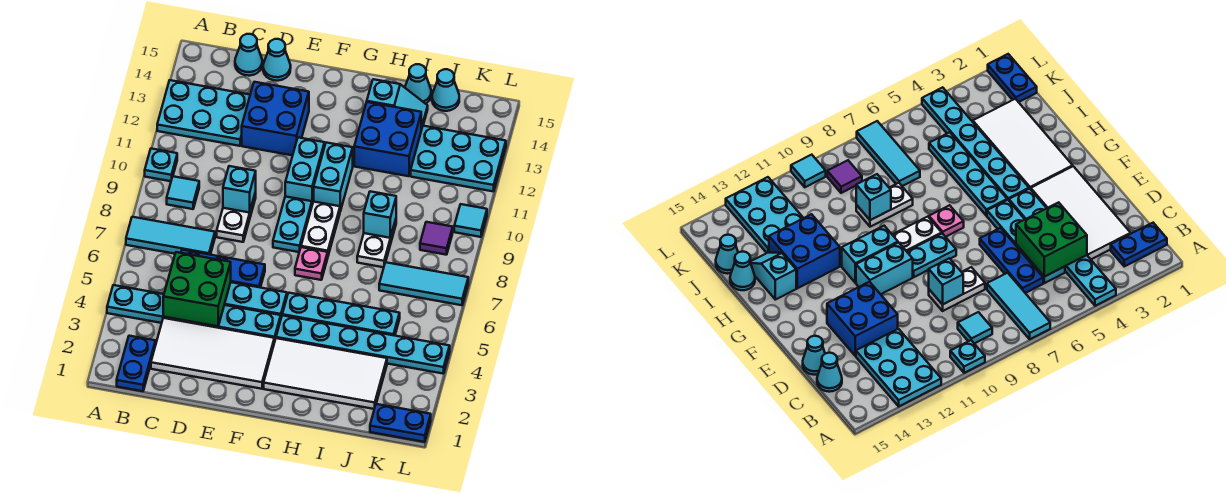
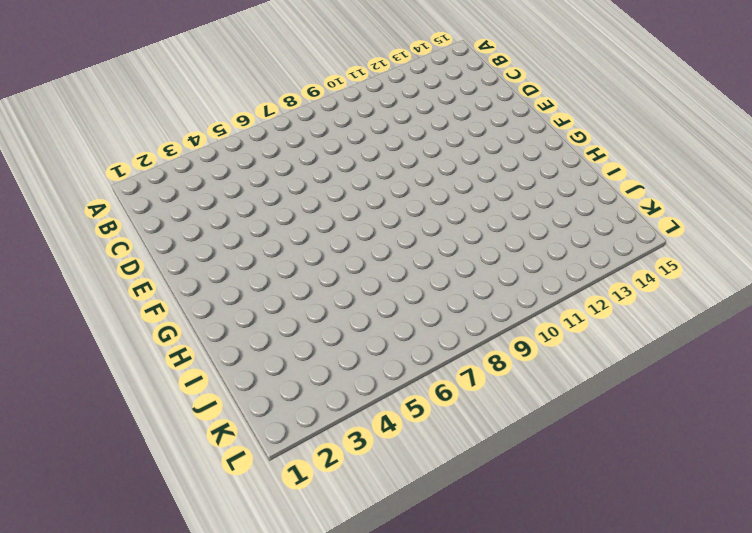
none -> cyan 1x6 plate [107,285,281,342]
none -> cyan 1x3 tile [126,217,215,255]
none -> cyan 1x1 plate [145,148,177,181]
none -> cyan 2x3 plate [157,80,250,146]

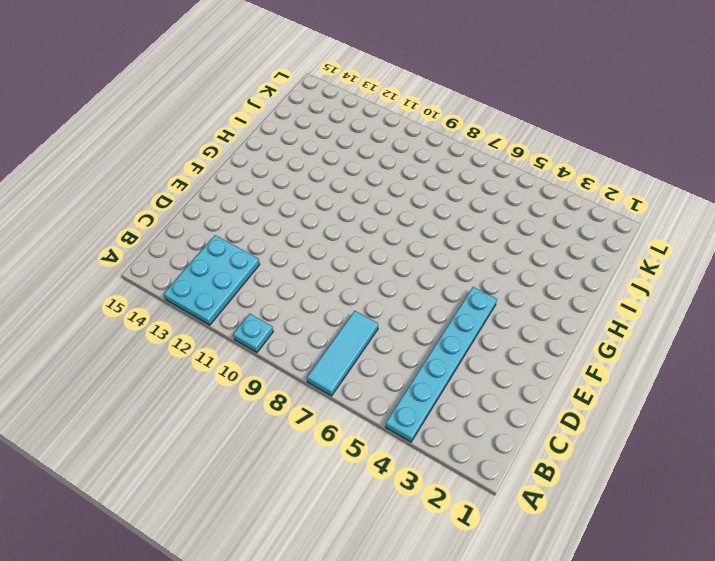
none -> blue 1x2 plate [117,336,156,391]
none -> cyan 1x1 tile [167,176,199,209]
none -> white 2x4 tile [151,318,274,389]
none -> cyan 1x4 plate [224,282,287,317]

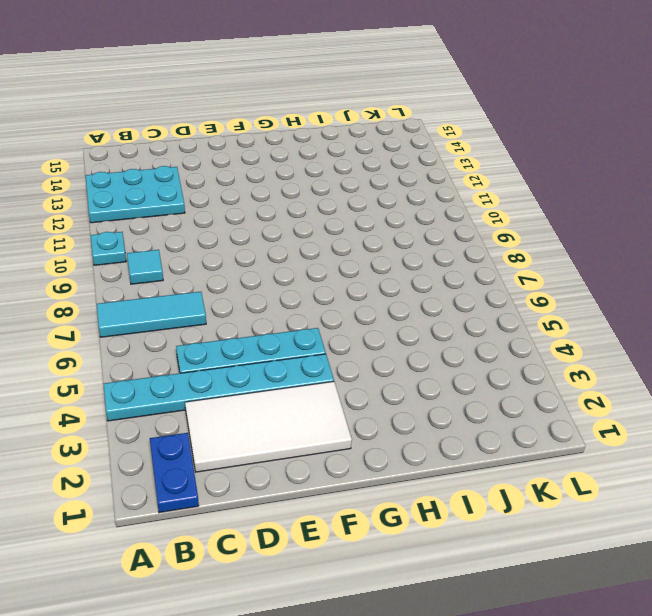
none -> blue 1x3 plate [181,250,265,288]
none -> cyan 1x1 cone [235,34,262,76]
none -> white 1x2 plate [217,192,256,242]
none -> blue 2x2 brick [242,82,309,155]

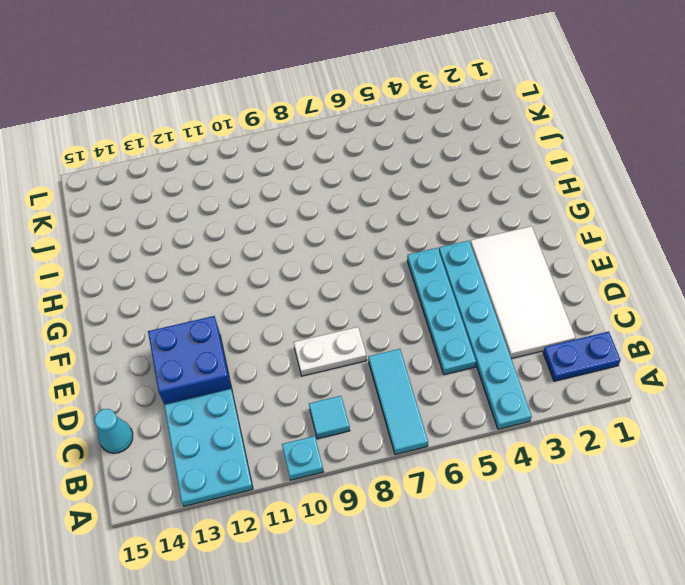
none -> blue 1x3 plate [181,250,265,288]
none -> cyan 1x1 cone [263,39,291,81]
none -> cyan 1x2 plate [273,197,312,252]
none -> cyan 1x2 brick [285,138,324,204]

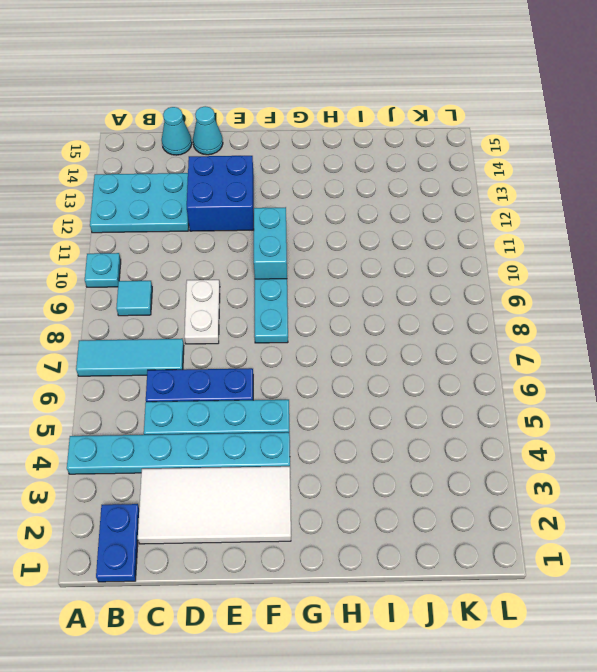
none -> white 2x4 tile [264,338,387,409]
none -> cyan 1x6 plate [276,315,450,374]
none -> cyan 1x4 plate [282,293,400,336]
none -> pink 1x1 plate [295,247,328,280]

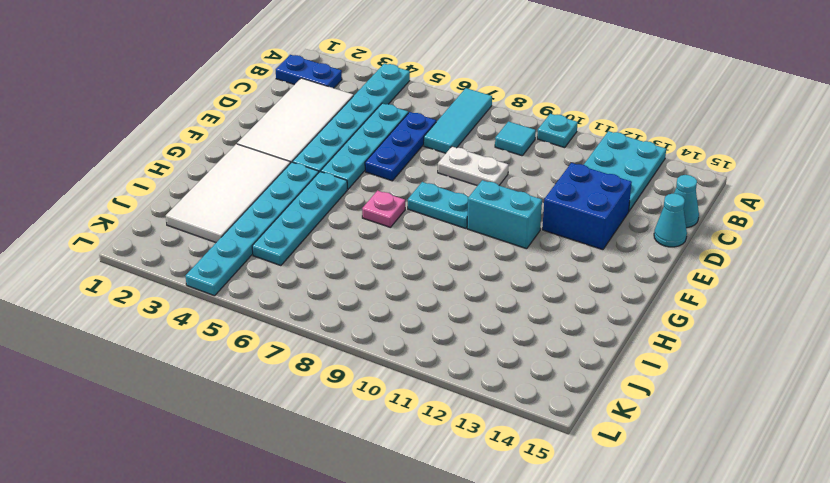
none -> white 1x2 plate [301,202,340,255]
none -> cyan 1x2 brick [314,143,353,211]
none -> blue 2x2 brick [354,102,421,176]
none -> cyan 1x2 slope [367,79,428,130]

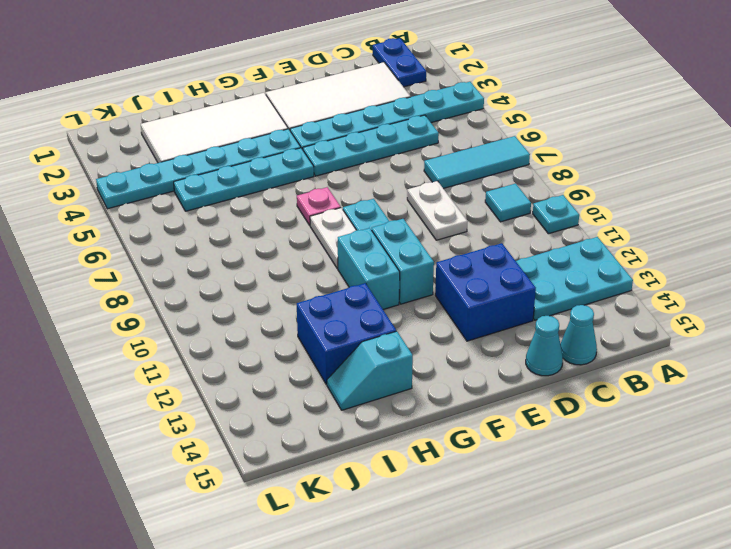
none -> blue 1x3 plate [181,250,265,288]
none -> white 1x2 plate [357,220,396,267]
none -> cyan 1x1 cone [405,64,431,104]
none -> cyan 1x3 tile [379,262,468,305]

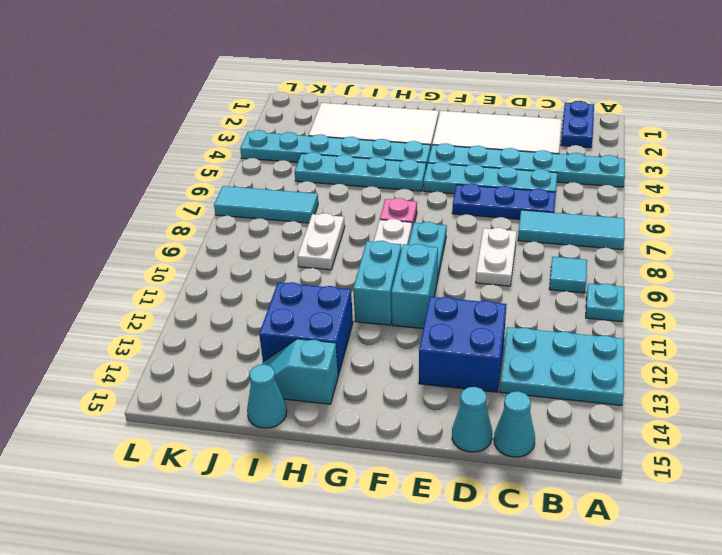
none -> cyan 2x3 plate [411,126,506,192]
none -> cyan 1x1 cone [432,69,459,111]
none -> blue 1x2 plate [370,404,431,442]
none -> purple 1x1 tile [420,222,453,255]

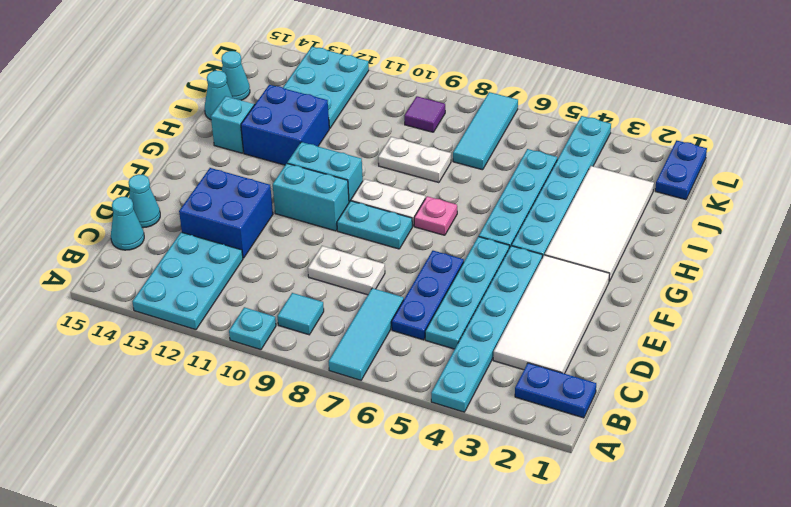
none -> cyan 1x1 tile [454,204,487,237]
none -> green 2x2 brick [163,252,231,326]
none -> cyan 1x1 brick [223,166,256,213]
none -> cyan 1x1 brick [364,191,396,238]

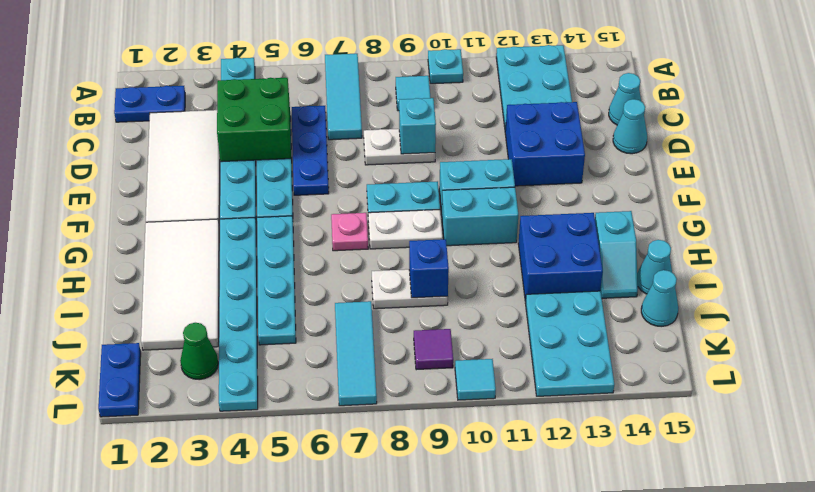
blue 1x1 brick [409,239,449,298] -> cyan 1x1 brick [364,191,396,238]
green 1x1 cone [180,323,218,380] -> none

